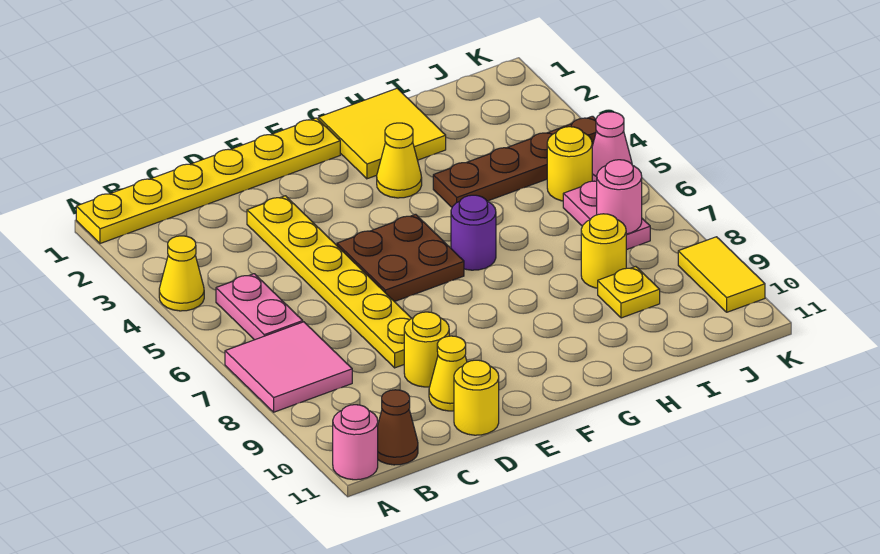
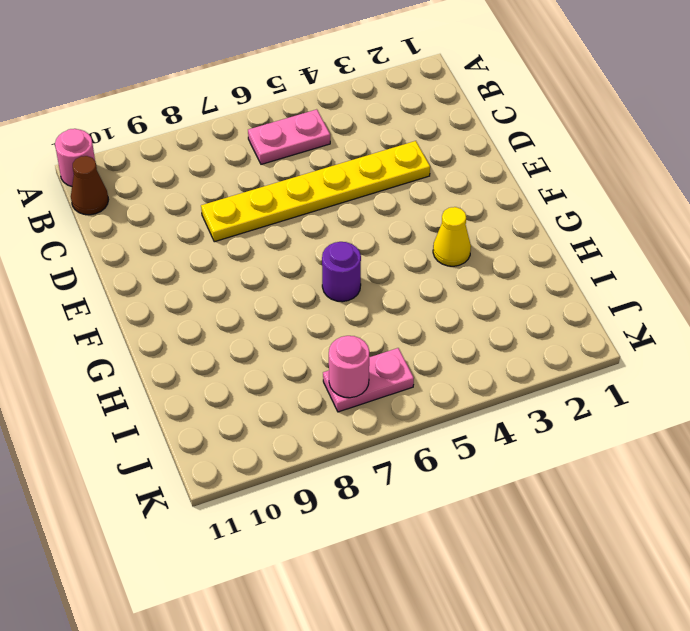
none -> yellow 1x6 plate [76,118,340,243]
none -> yellow 1x1 cone [159,236,204,311]
none -> pink 2x2 tile [225,322,352,412]

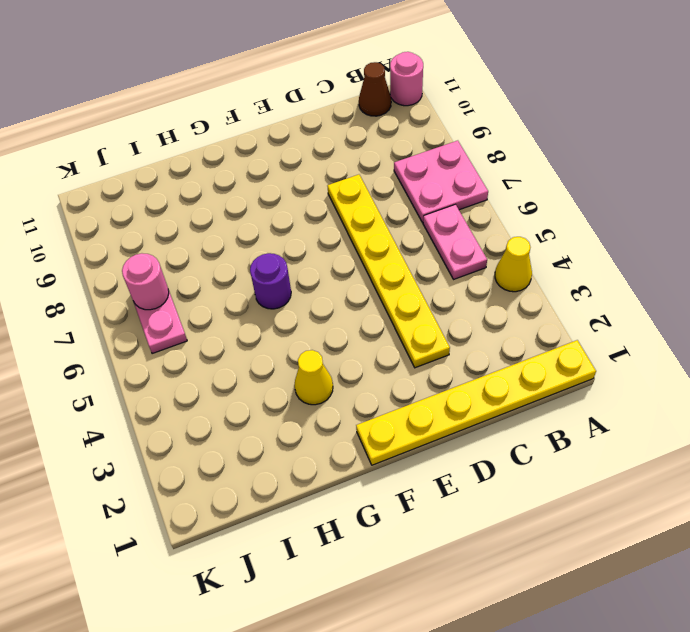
pink 2x2 plate [394,141,488,223] -> pink 2x2 tile [225,322,352,412]
none -> yellow 1x1 round brick [404,312,449,387]
none -> yellow 1x1 cone [429,336,467,411]
none -> yellow 1x1 round brick [454,360,499,435]

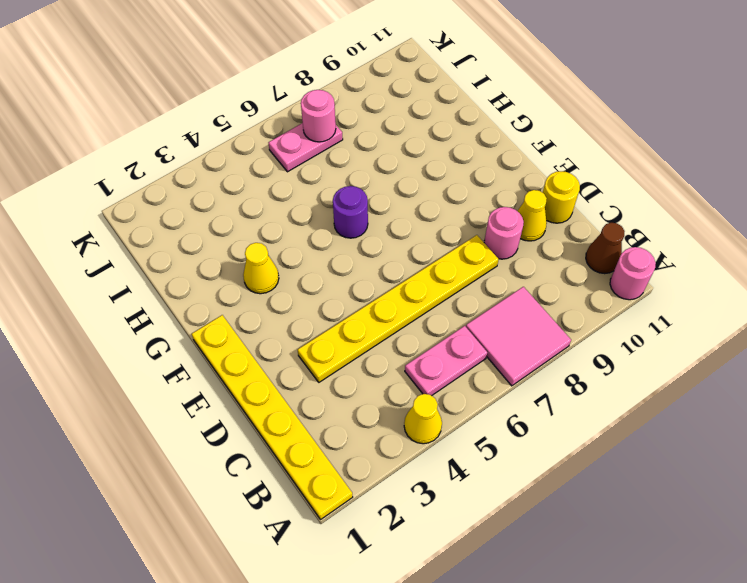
pink 1x1 round brick [484,207,524,259] -> yellow 1x1 round brick [404,312,449,387]
none -> brown 2x2 plate [337,214,464,302]
none -> yellow 2x2 tile [319,88,446,179]
none -> brown 1x4 plate [433,116,596,207]

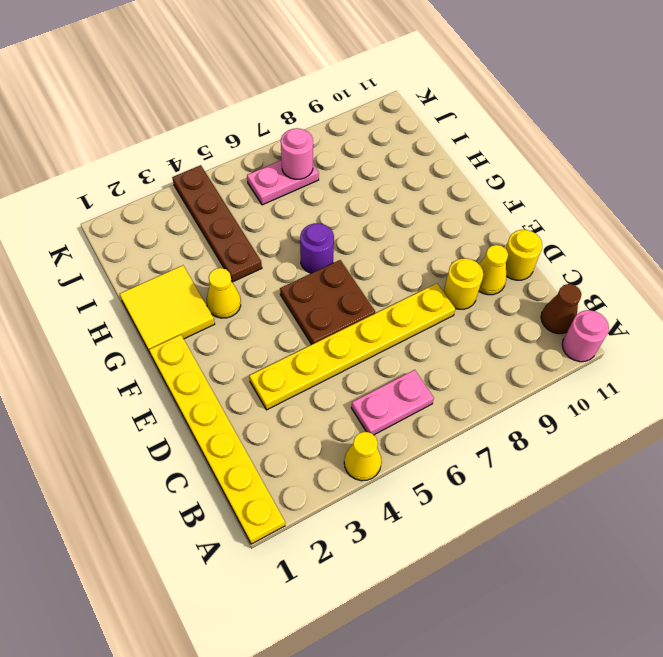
none -> pink 2x2 tile [225,322,352,412]
none -> yellow 1x1 round brick [581,214,626,288]
none -> yellow 1x1 plate [598,266,660,318]

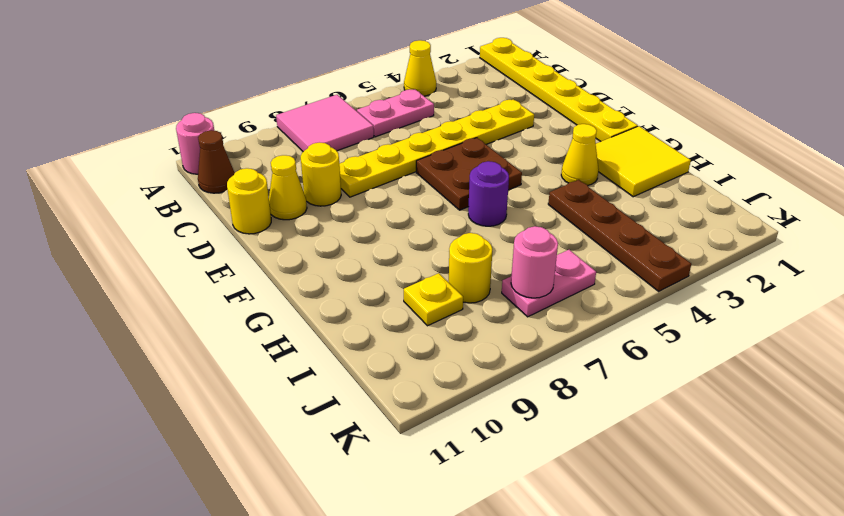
none -> yellow 1x1 round brick [547,127,592,201]
none -> pink 1x1 cone [592,112,632,181]
none -> yellow 1x2 tile [678,237,765,312]

